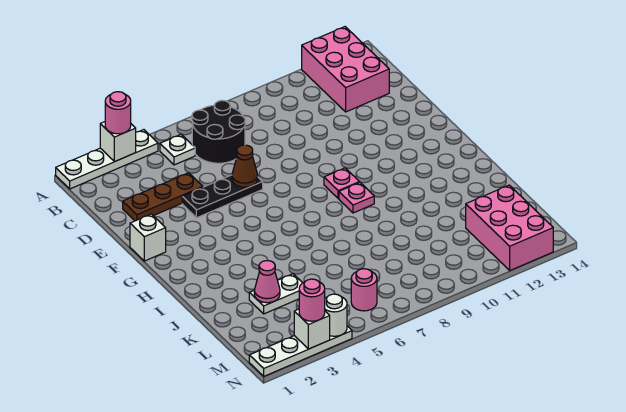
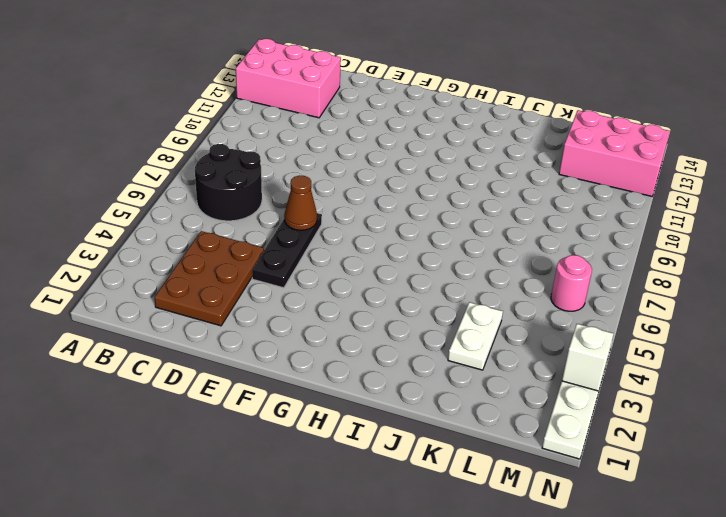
brown 2x3 plate [154,231,264,326] -> brown 1x3 plate [123,173,203,221]
none -> white 1x4 plate [56,130,158,189]
none -> white 1x1 plate [160,135,195,165]
none -> white 1x1 brick [130,214,166,261]

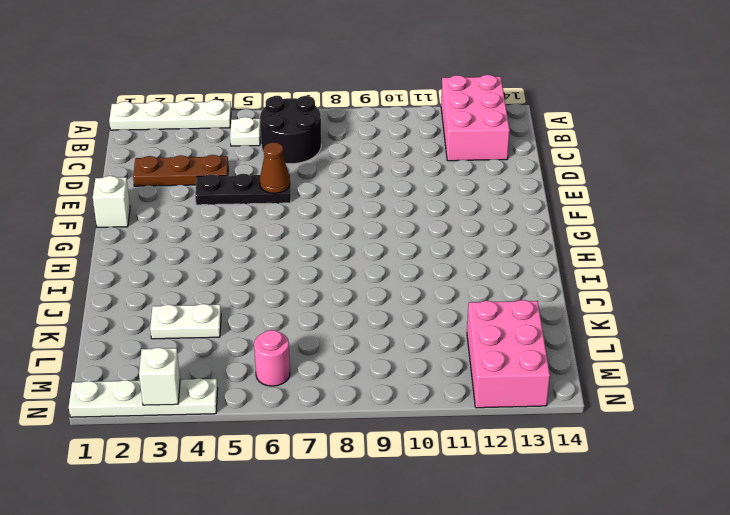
none -> pink 1x1 plate [324,168,359,199]
none -> pink 1x1 plate [339,182,374,213]
none -> white 1x1 brick [100,122,136,162]

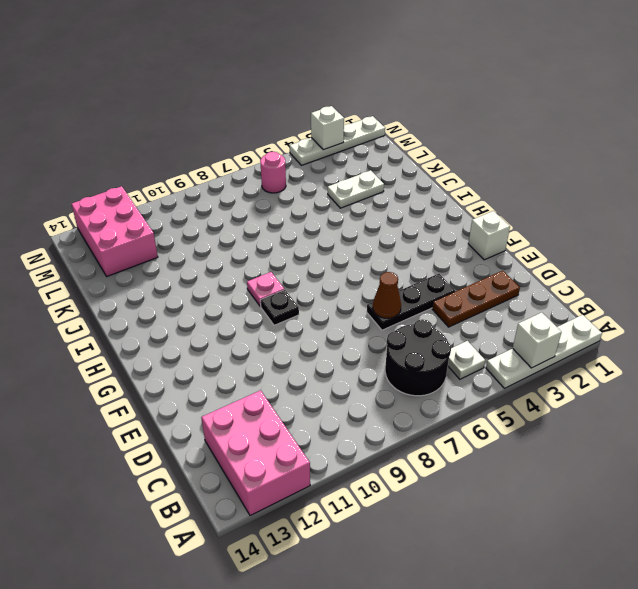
black 1x1 plate [260,290,299,325] -> pink 1x1 plate [324,168,359,199]
none -> pink 1x1 cone [254,261,280,303]
none -> white 1x1 round brick [325,294,347,336]
none -> pink 1x1 round brick [105,92,131,134]

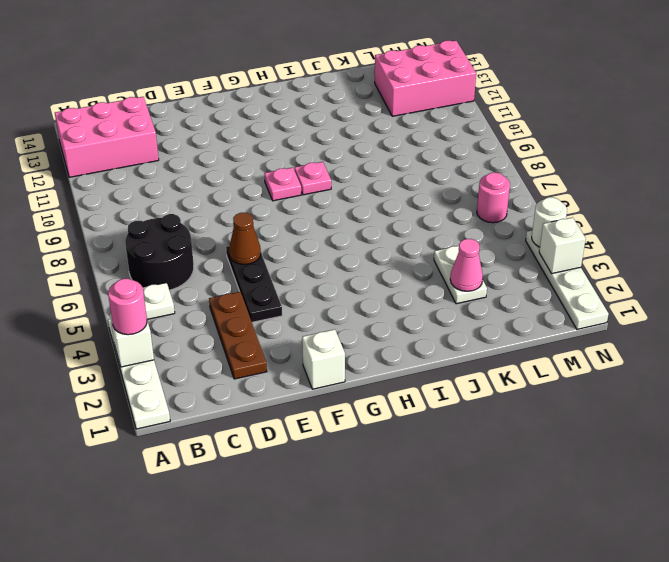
none -> pink 1x1 round brick [299,279,325,321]

